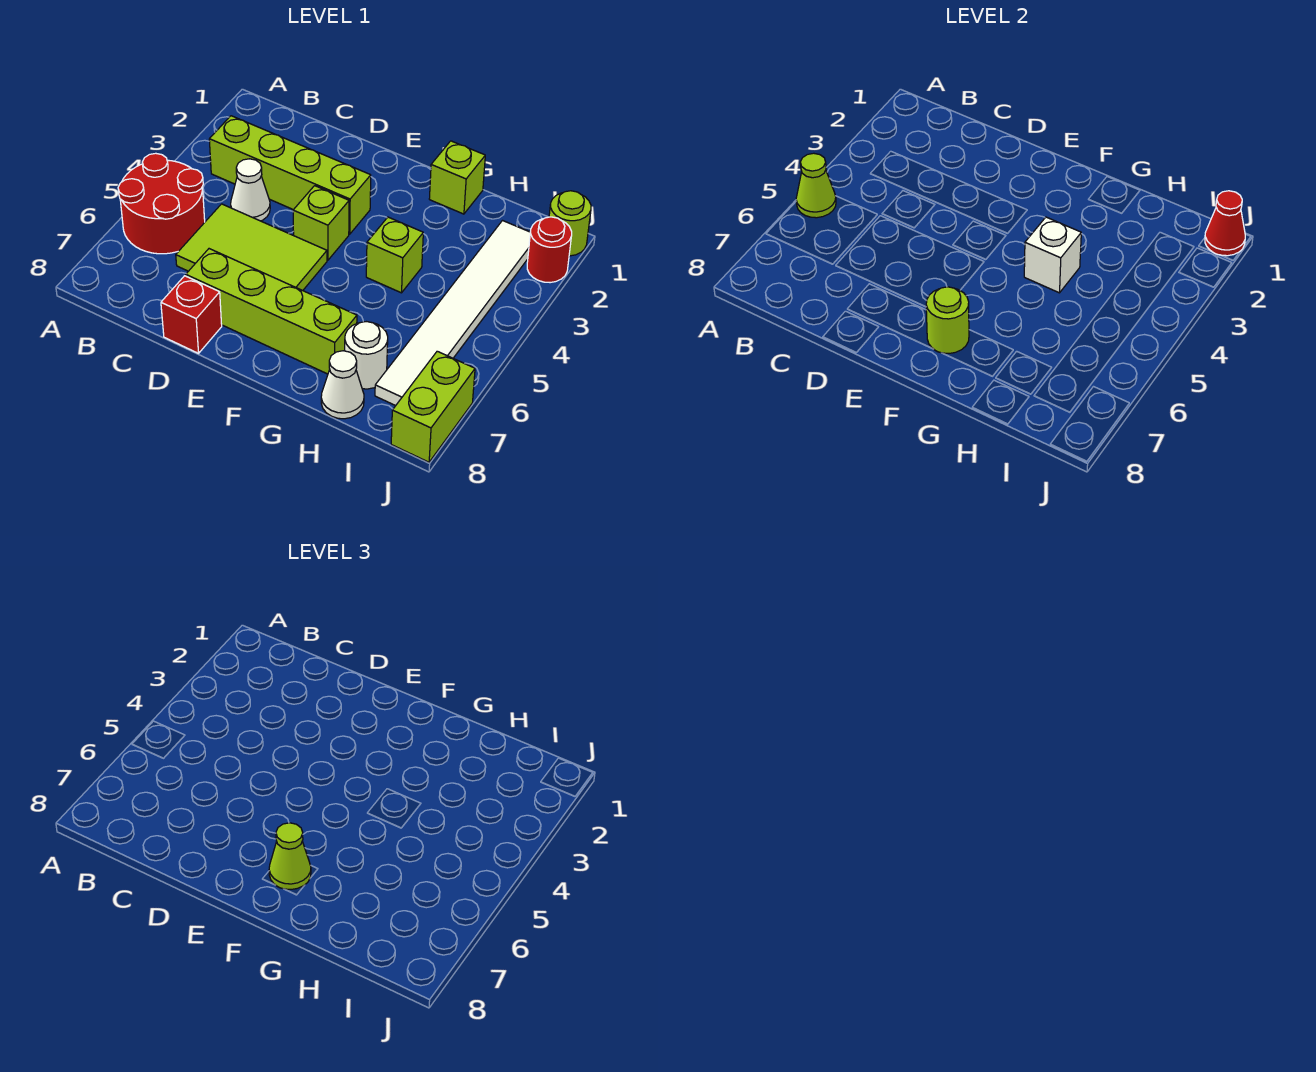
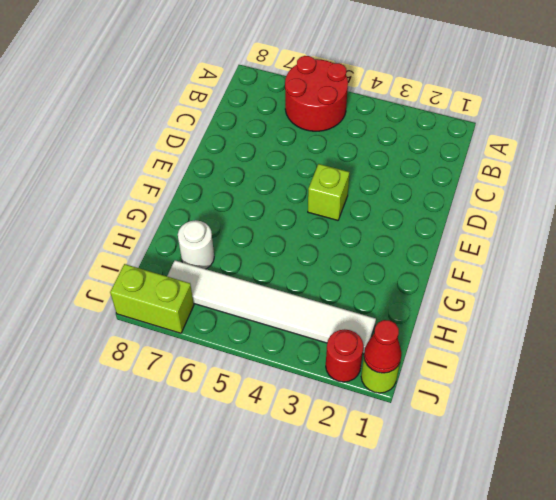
none -> lime 1x4 brick [209,116,371,234]
none -> white 1x1 cone [231,159,270,221]
none -> lime 2x3 tile [176,204,327,291]

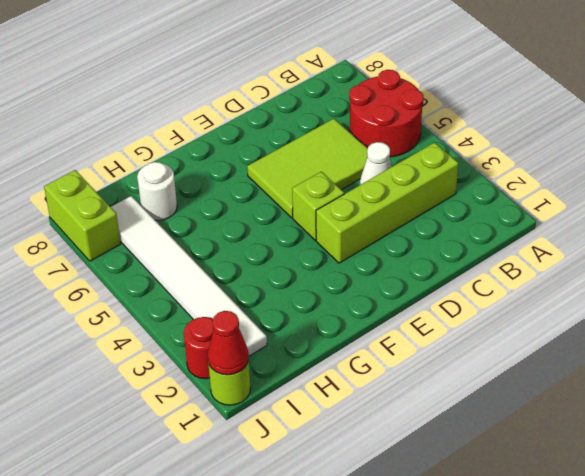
none -> lime 1x4 brick [186,249,357,374]
none -> red 1x1 brick [161,276,222,353]
none -> lime 1x1 brick [429,141,485,214]

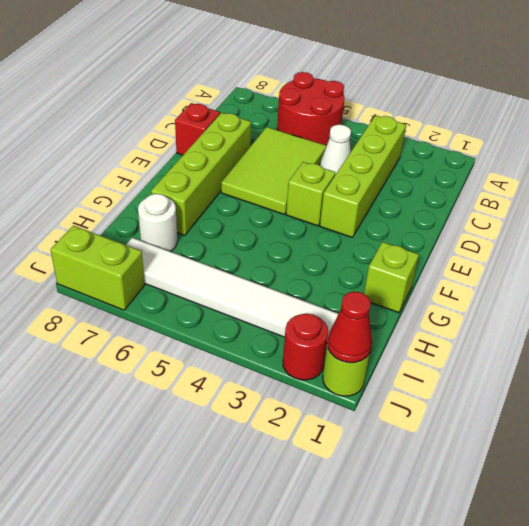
none -> lime 1x1 brick [366,217,423,293]
none -> white 1x1 cone [321,351,364,419]
none -> lime 1x1 cone [796,153,836,218]

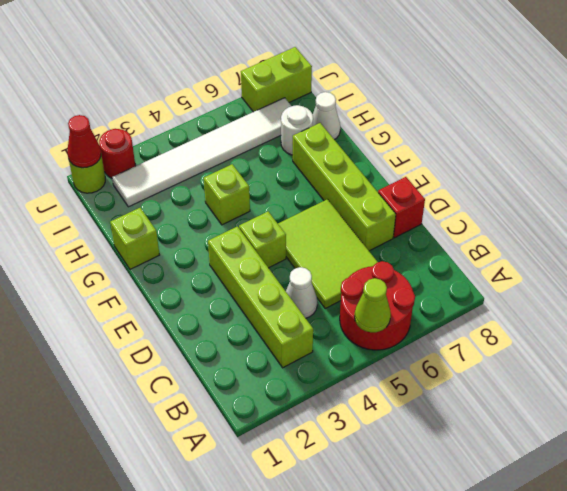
none -> lime 1x1 round brick [926,287,969,353]
none -> white 1x1 brick [1024,217,1081,293]
none -> lime 1x1 cone [269,823,311,889]

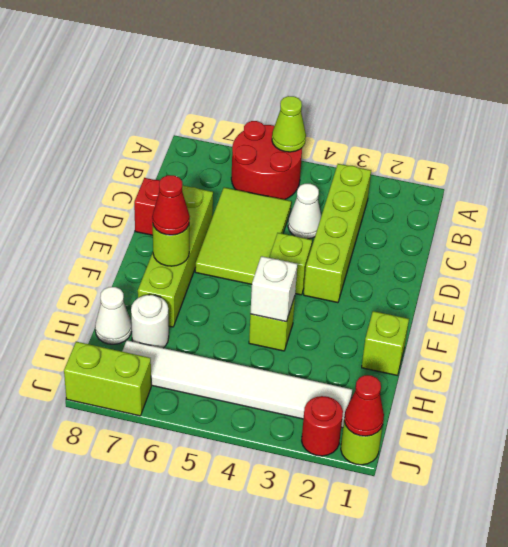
red 1x1 cone [152,175,190,235] -> lime 1x1 cone [269,823,311,889]

